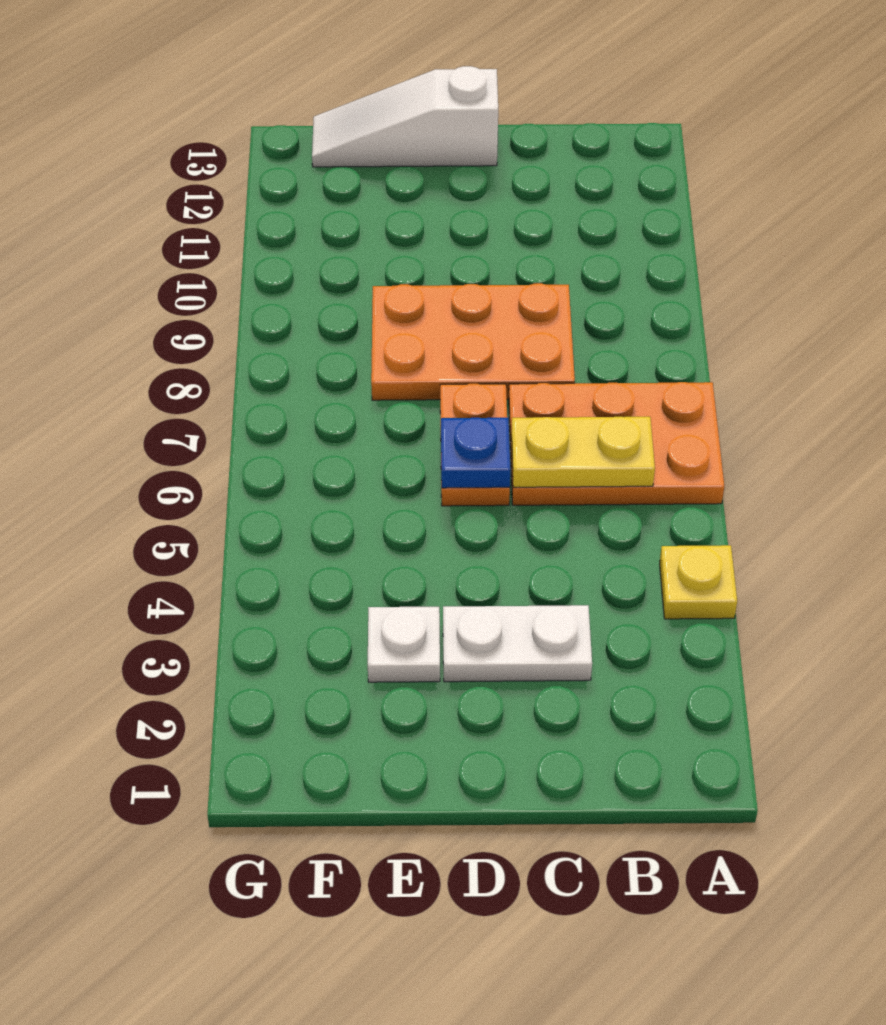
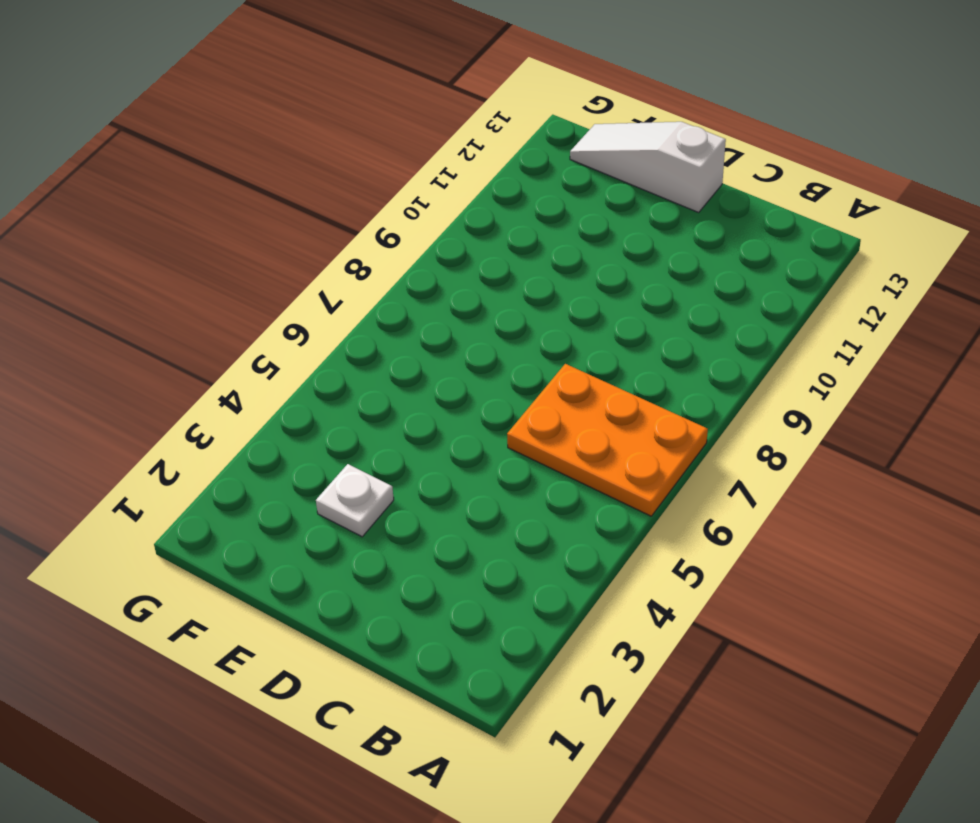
none -> yellow 1x1 plate [660,545,737,619]
none -> white 1x2 plate [443,605,592,682]

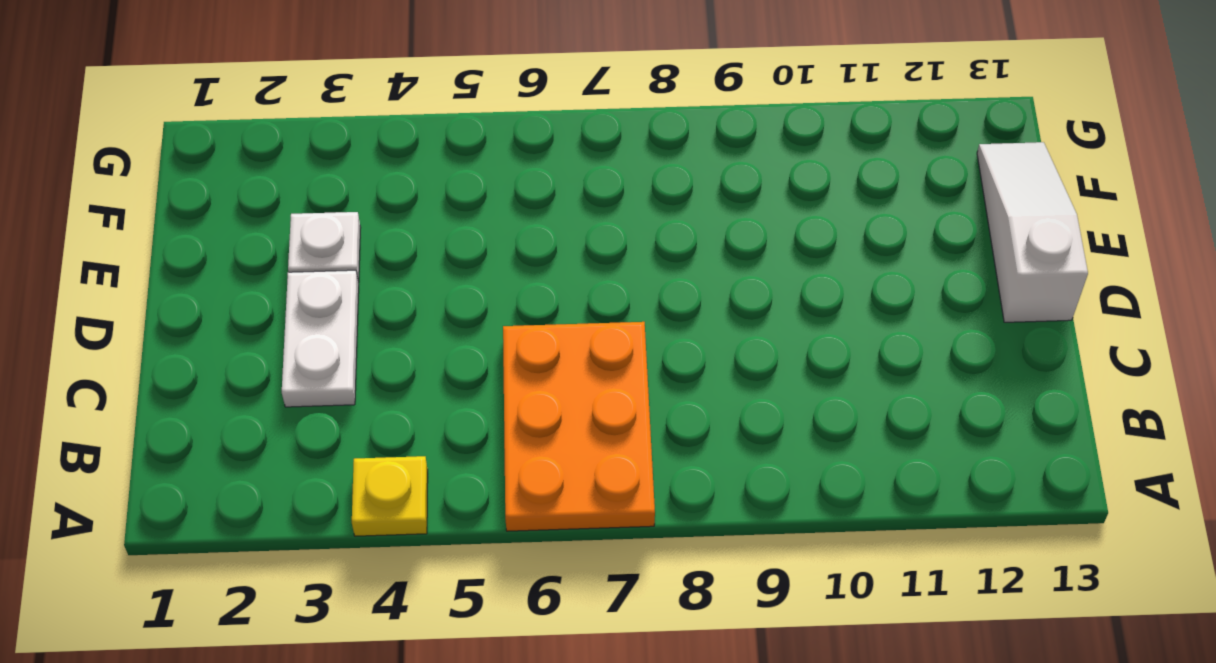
none -> orange 2x3 plate [371,283,575,400]
none -> orange 1x2 plate [440,384,510,506]

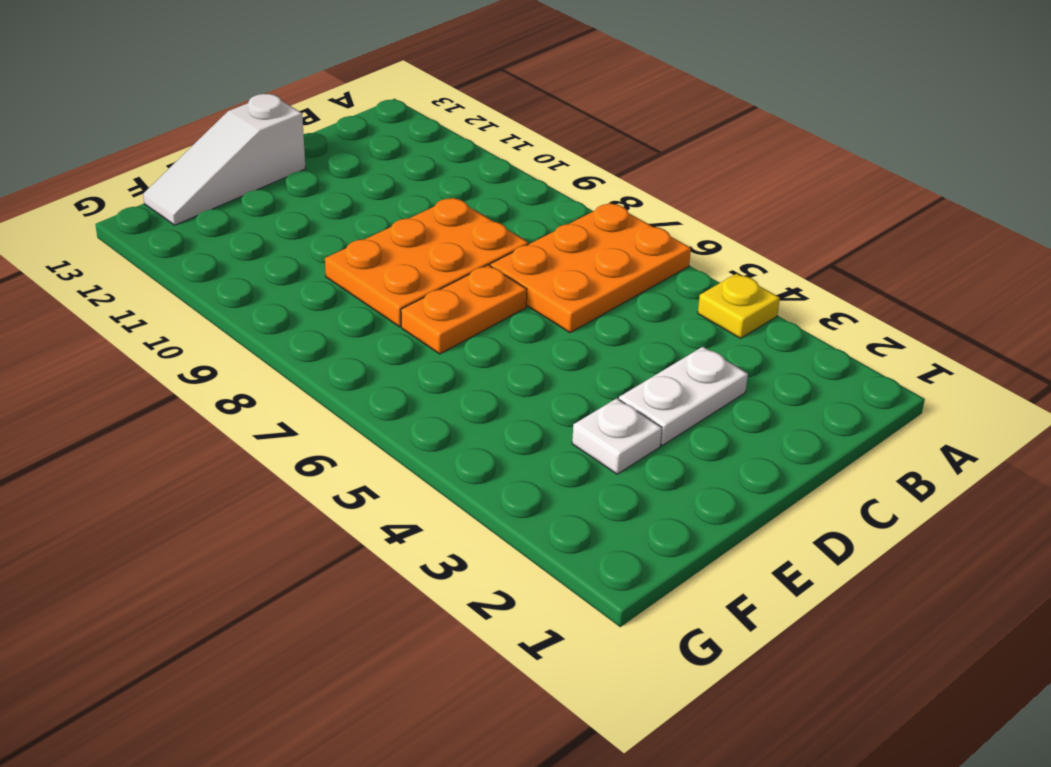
orange 1x2 plate [401,265,527,354] -> orange 1x2 plate turned to [440,384,510,506]
none -> yellow 1x2 plate [511,417,655,487]
none -> blue 1x1 plate [441,418,510,488]

